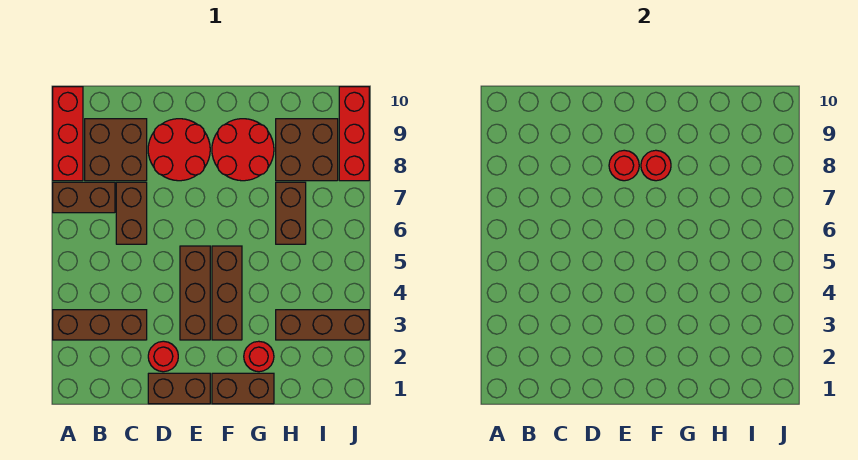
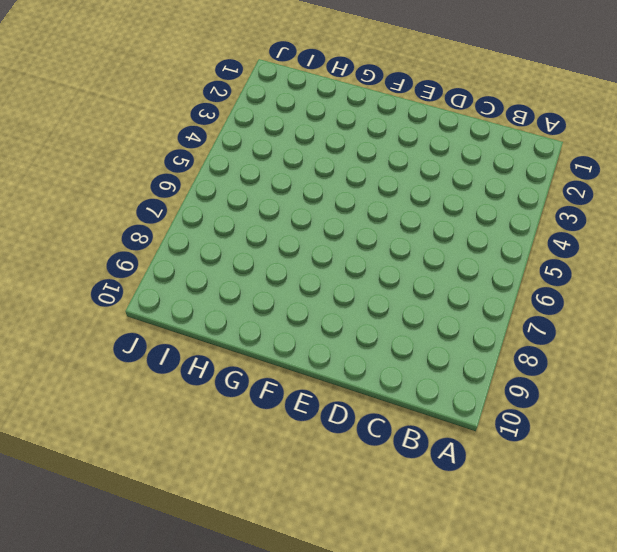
none -> brown 1x3 brick [53,310,147,340]
none -> brown 1x2 brick [53,182,115,213]
none -> red 1x3 brick [53,87,83,181]

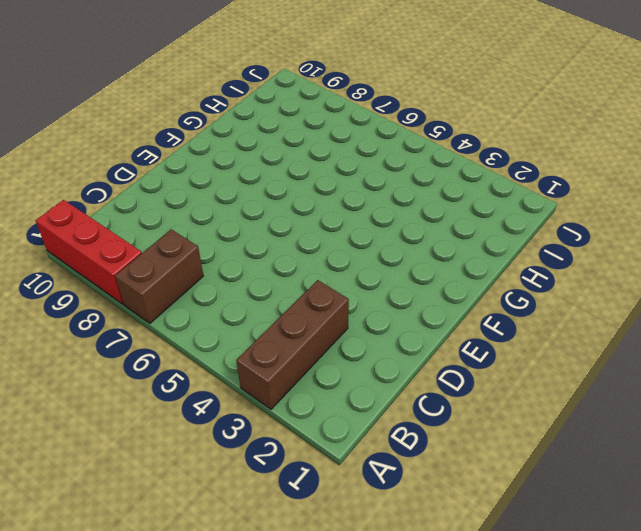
none -> brown 2x2 brick [85,119,147,181]
none -> brown 1x2 brick [116,182,147,244]
none -> brown 1x2 brick [148,373,210,404]

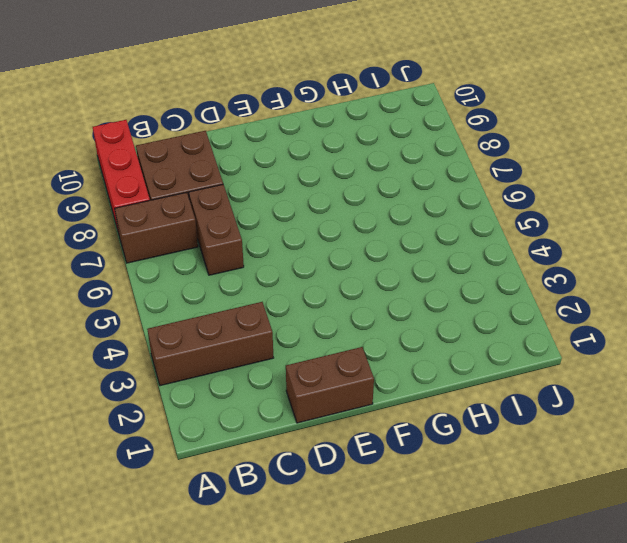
none -> red 1x1 round brick [148,341,178,372]
none -> red 2x2 round brick [148,119,210,181]
none -> brown 1x3 brick [180,246,210,340]

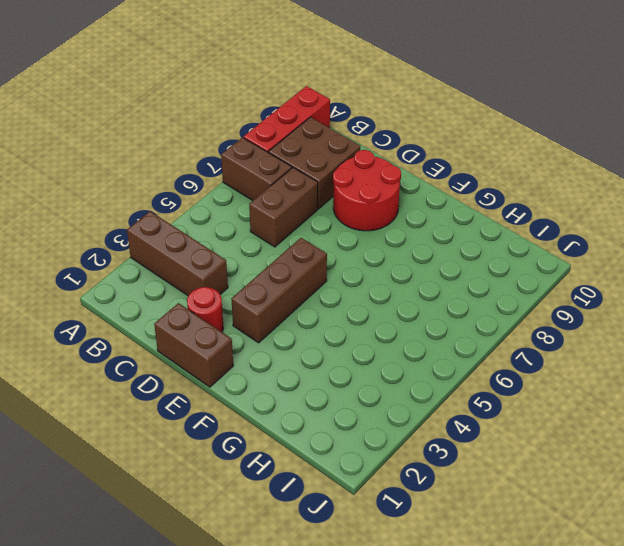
none -> brown 1x2 brick [212,373,274,404]
none -> brown 1x3 brick [212,246,242,340]
none -> red 2x2 round brick [212,119,274,181]

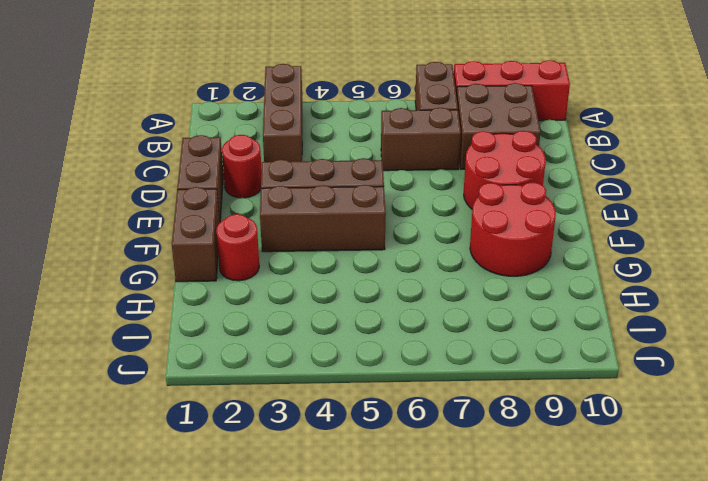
none -> brown 1x3 brick [276,310,369,340]
none -> brown 1x2 brick [276,182,306,244]
none -> brown 2x2 brick [276,119,338,181]

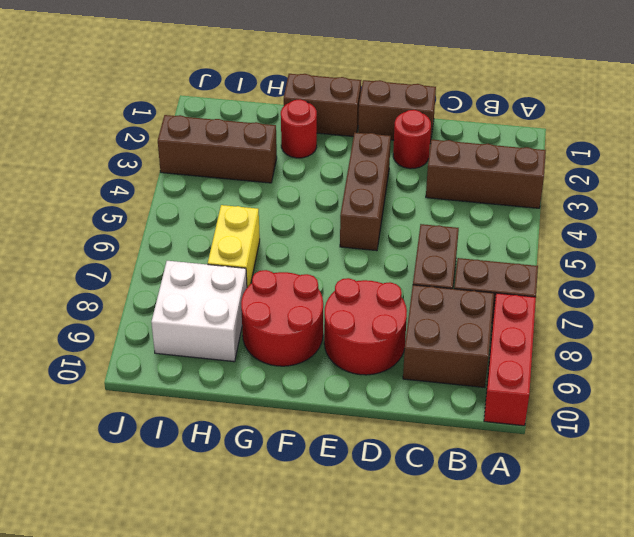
yellow 1x2 brick [208,205,260,287] -> brown 1x2 brick [276,182,306,244]
white 2x2 brick [151,261,247,362] -> brown 2x2 brick [276,119,338,181]
none -> brown 1x3 brick [212,246,242,340]
none -> red 1x3 brick [339,87,369,181]
none -> red 1x1 round brick [609,150,639,181]

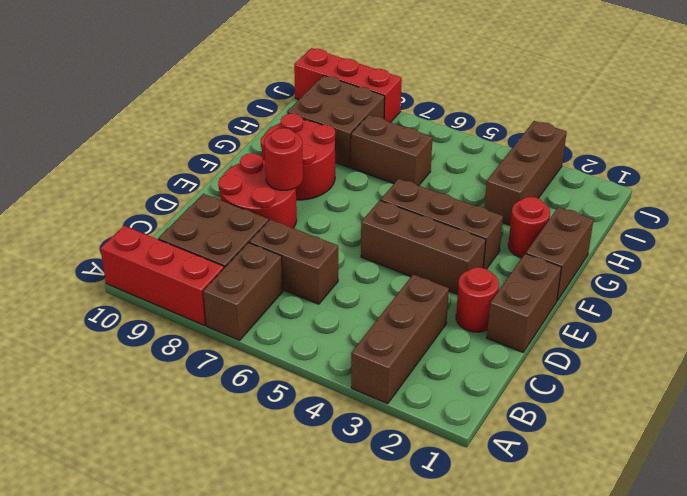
none -> red 1x1 round brick [641,150,671,181]

